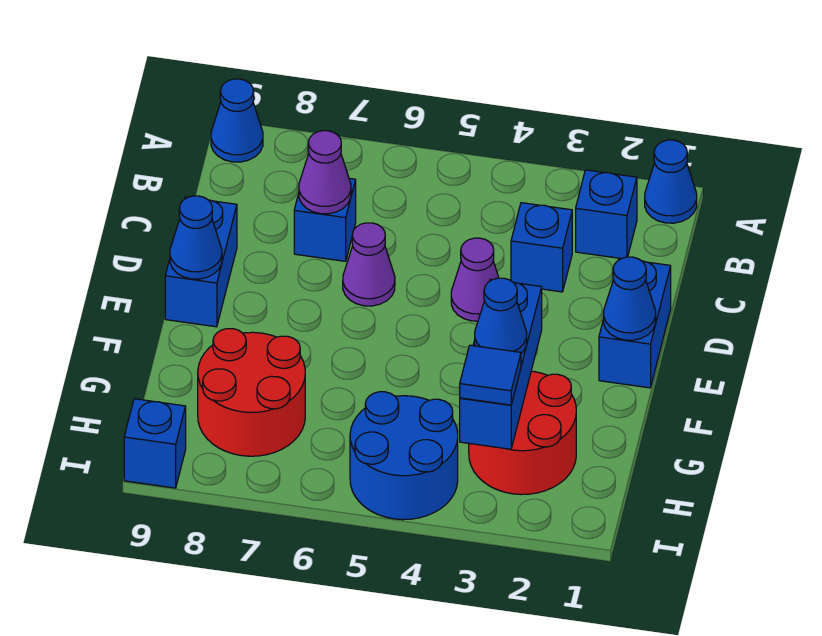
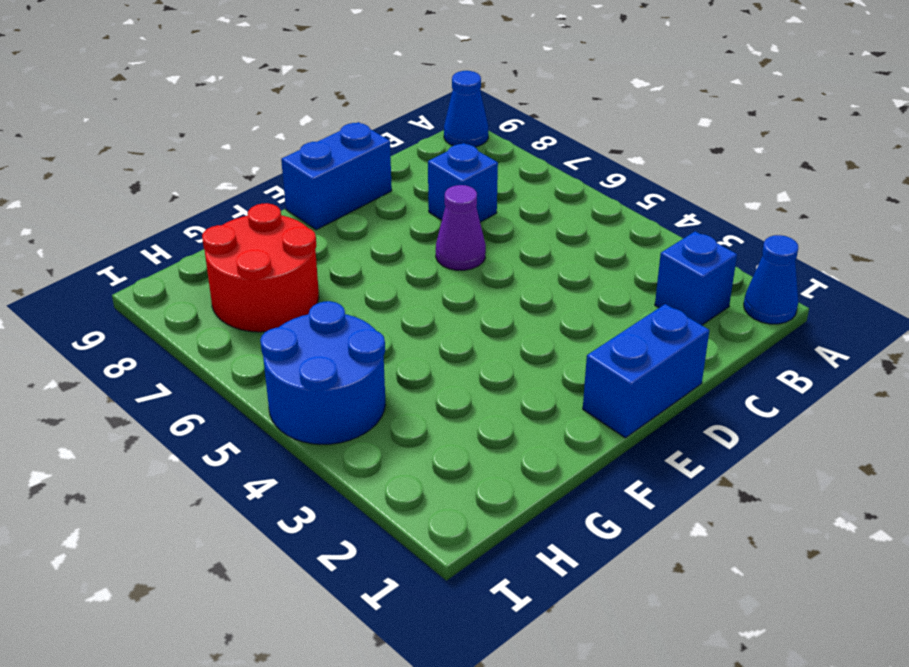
none -> blue 1x1 brick [511,203,572,292]
none -> purple 1x1 cone [451,238,499,321]
none -> red 2x2 round brick [469,371,576,495]

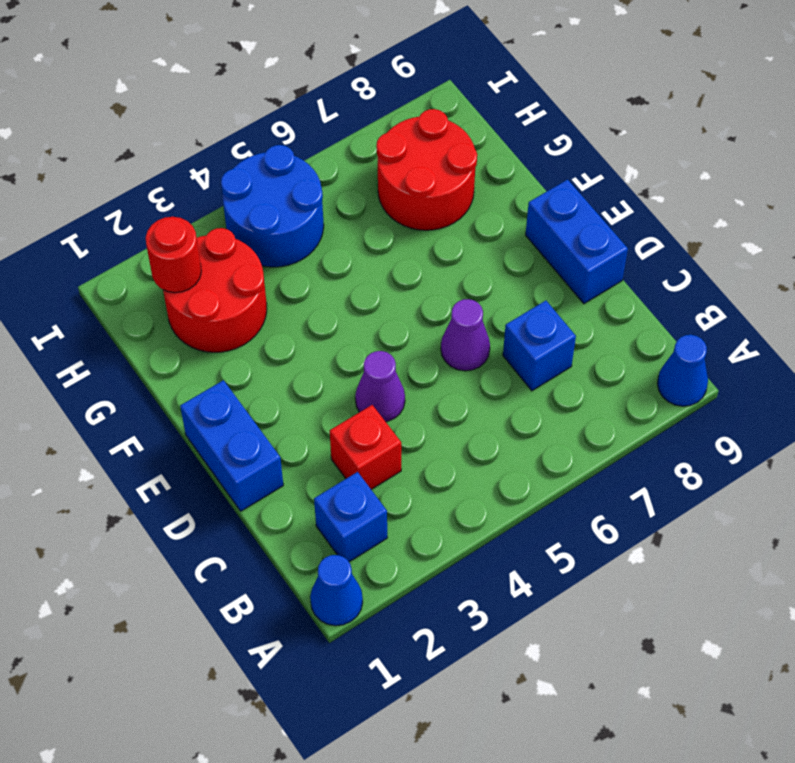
red 1x1 brick [330,405,401,489] -> blue 1x1 brick [511,203,572,292]
red 1x1 round brick [146,217,201,293] -> none
none -> blue 1x1 brick [124,399,186,488]
none -> purple 1x1 cone [299,131,351,214]
none -> blue 1x1 cone [604,257,656,340]

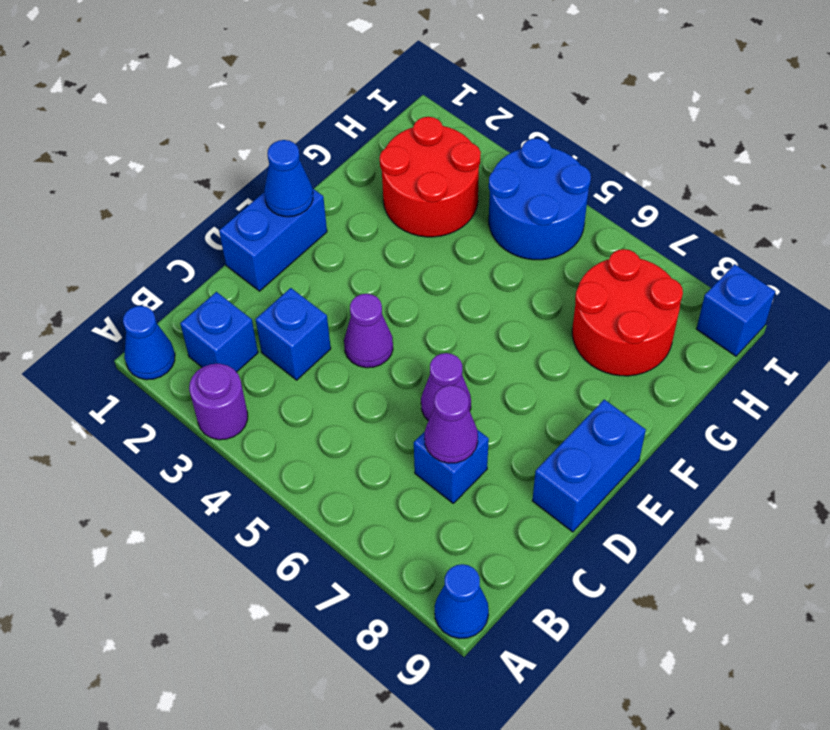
purple 1x1 round brick [189,364,248,440] -> none
none -> blue 1x1 cone [170,196,222,279]
none -> blue 1x3 brick [460,279,542,449]
none -> blue 1x1 cone [475,278,527,353]

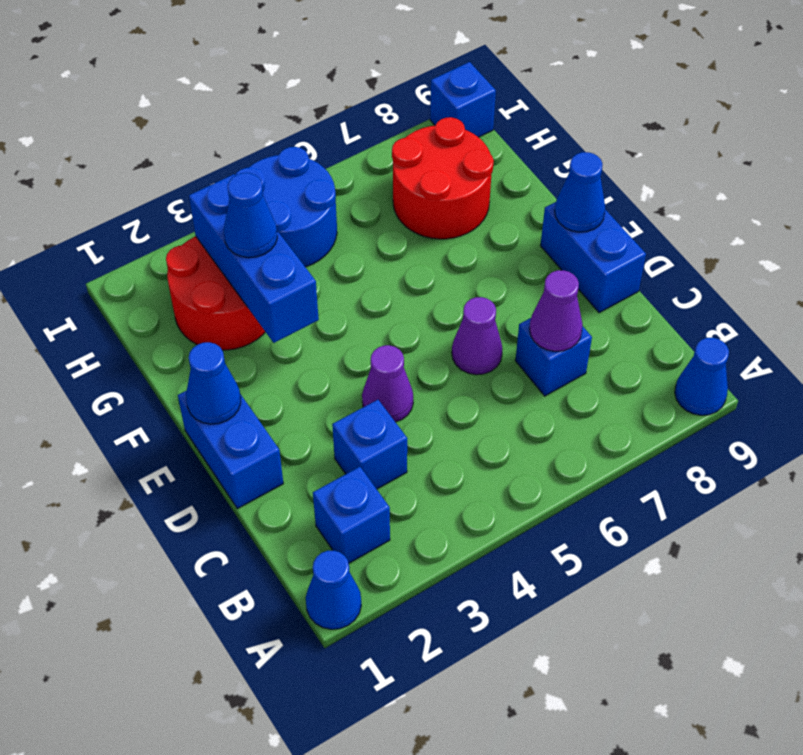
none -> blue 1x1 tile [460,345,521,405]

